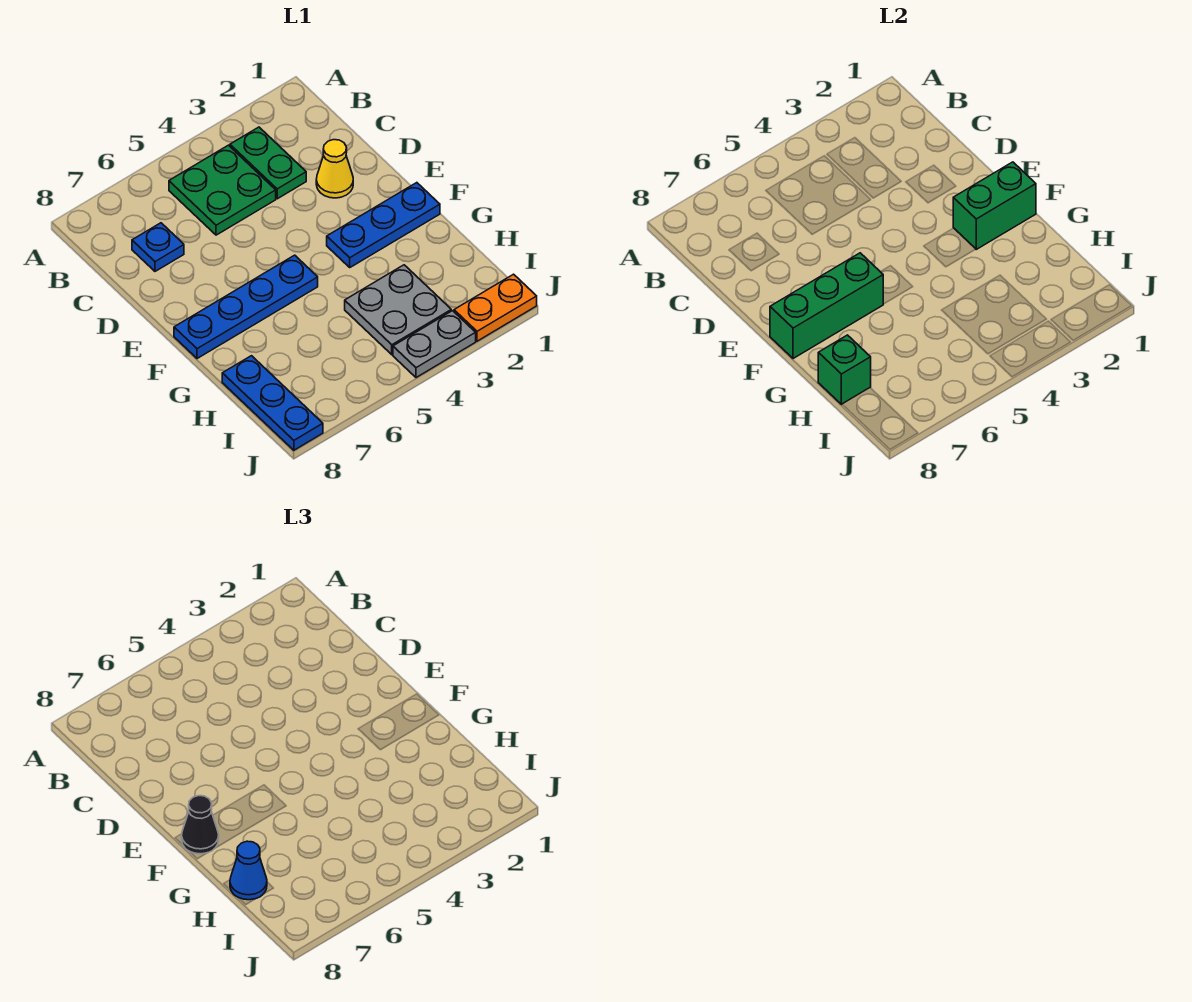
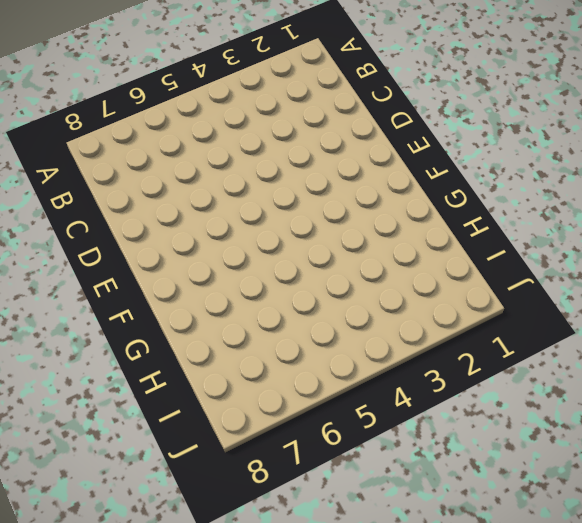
none -> green 1x2 plate [230,127,306,199]
none -> green 2x2 plate [169,145,276,235]
none -> blue 1x1 plate [132,223,184,271]

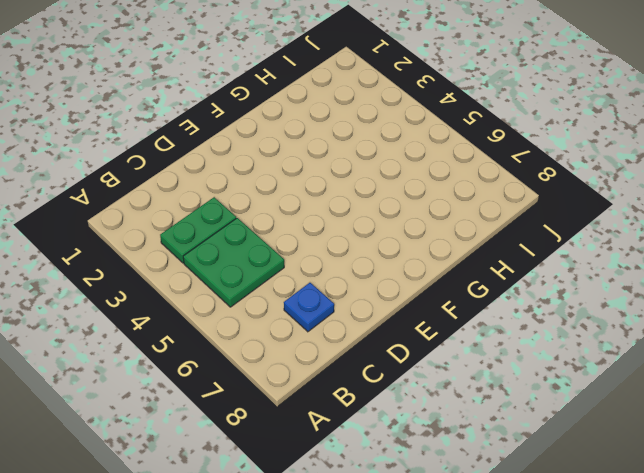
none -> yellow 1x1 cone [316,140,353,198]
none -> blue 1x3 plate [327,183,440,267]
none -> blue 1x4 plate [174,255,318,359]

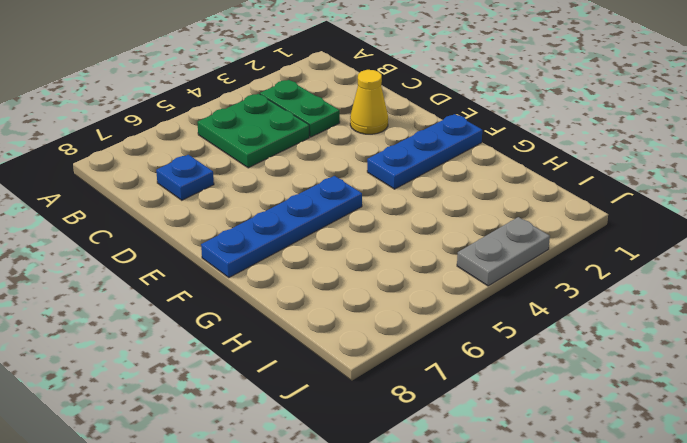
none -> grey 2x2 plate [345,265,451,355]
none -> blue 1x3 plate [222,356,323,450]
none -> orange 1x2 plate [454,274,537,341]

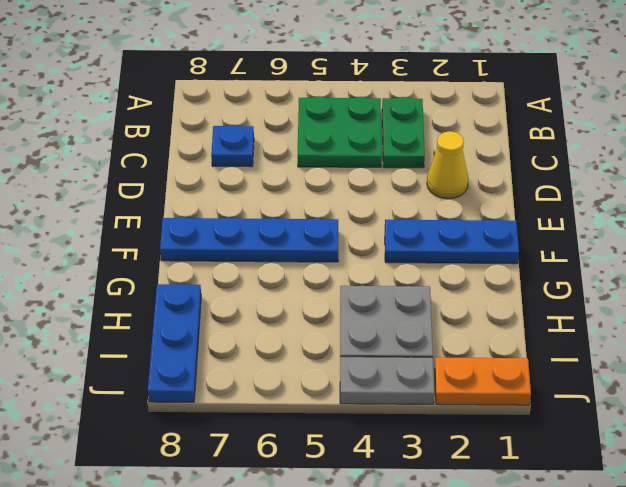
none -> green 1x2 brick [953,162,1036,249]
none -> green 1x3 brick [770,253,883,359]
none -> green 1x1 brick [818,335,871,404]

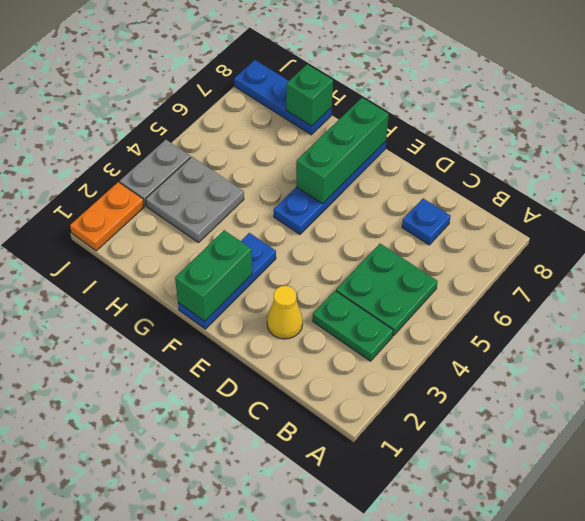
none -> black 1x1 cone [182,796,219,854]
none -> blue 1x1 cone [230,841,267,900]

